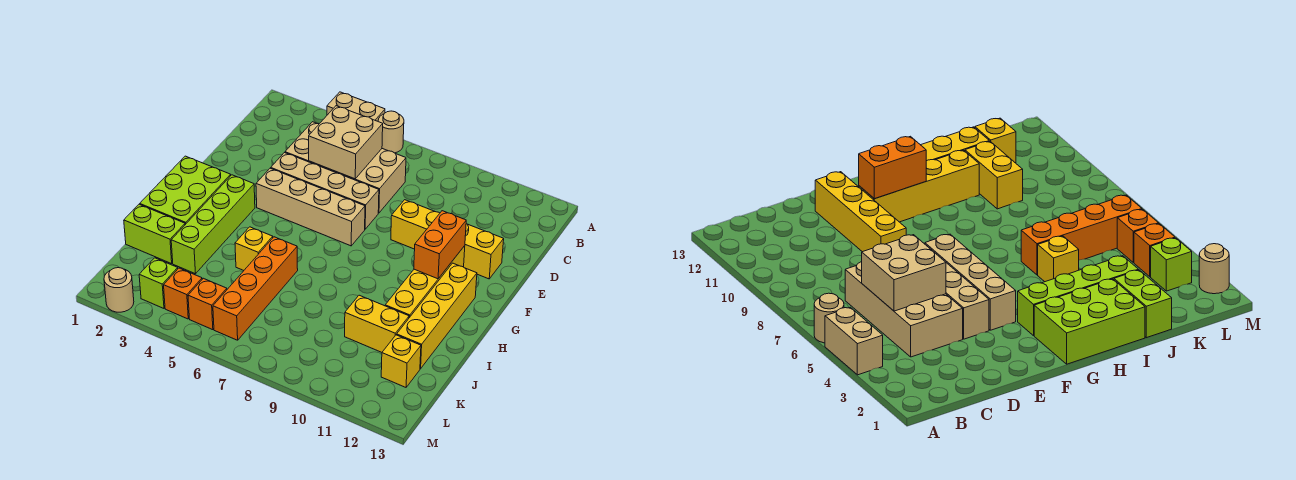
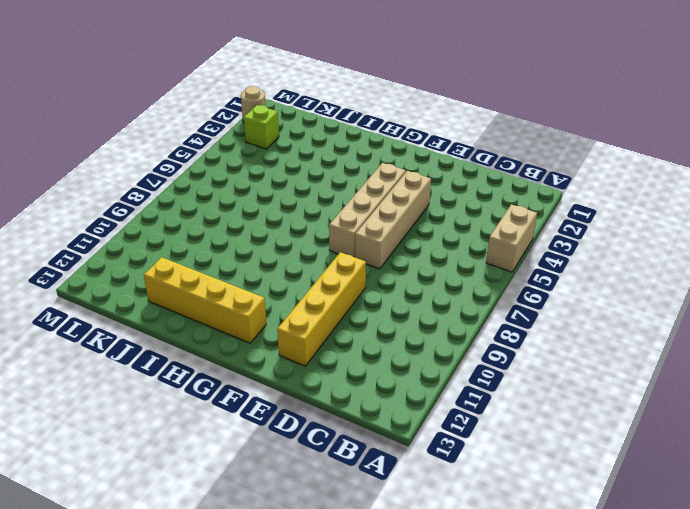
none -> tan 1x1 round brick [378,111,404,153]
none -> tan 2x4 brick [285,122,406,213]
none -> yellow 1x4 brick [385,246,465,318]

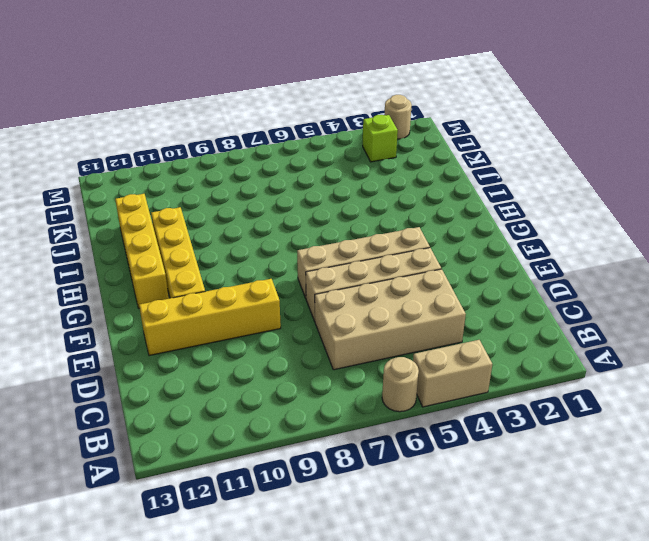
none -> lime 2x3 brick [140,156,231,225]
none -> lime 1x4 brick [171,175,255,274]
none -> yellow 1x1 brick [235,227,273,270]

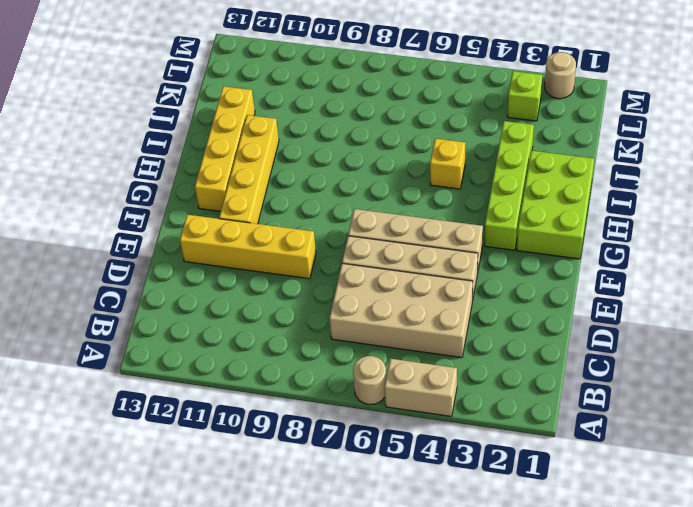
none -> orange 1x4 brick [213,237,298,340]
none -> lime 1x2 brick [124,204,185,264]
none -> yellow 1x2 brick [345,295,409,352]

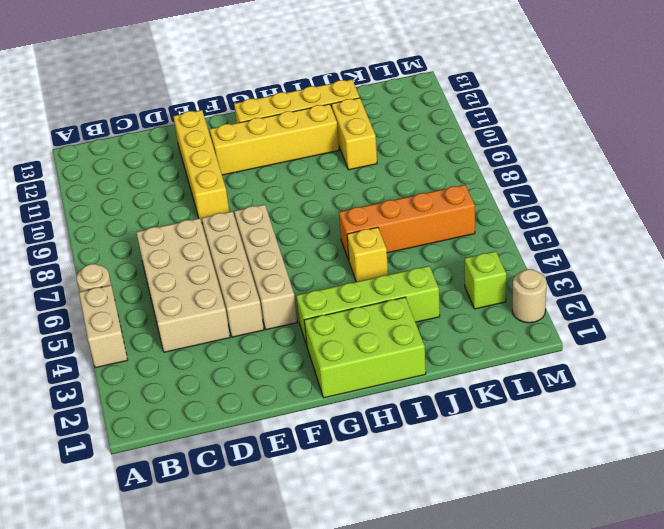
none -> lime 1x2 brick [124,204,185,264]
none -> yellow 1x1 brick [381,335,421,387]
none -> orange 1x1 brick [164,268,202,319]

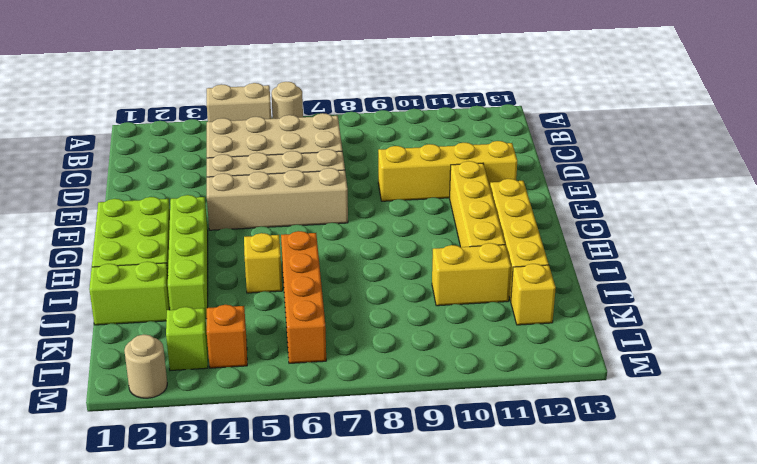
none -> orange 1x1 brick [188,278,227,330]
none -> tan 2x2 brick [309,106,383,179]
none -> orange 1x2 brick [414,211,466,279]

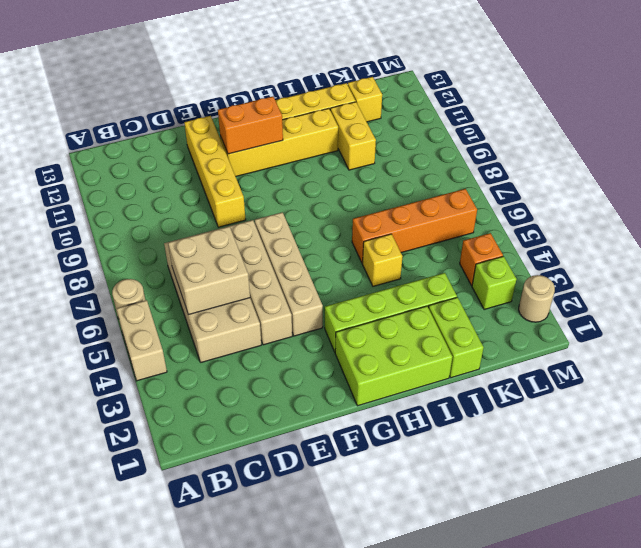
none -> orange 1x1 brick [188,278,227,330]

